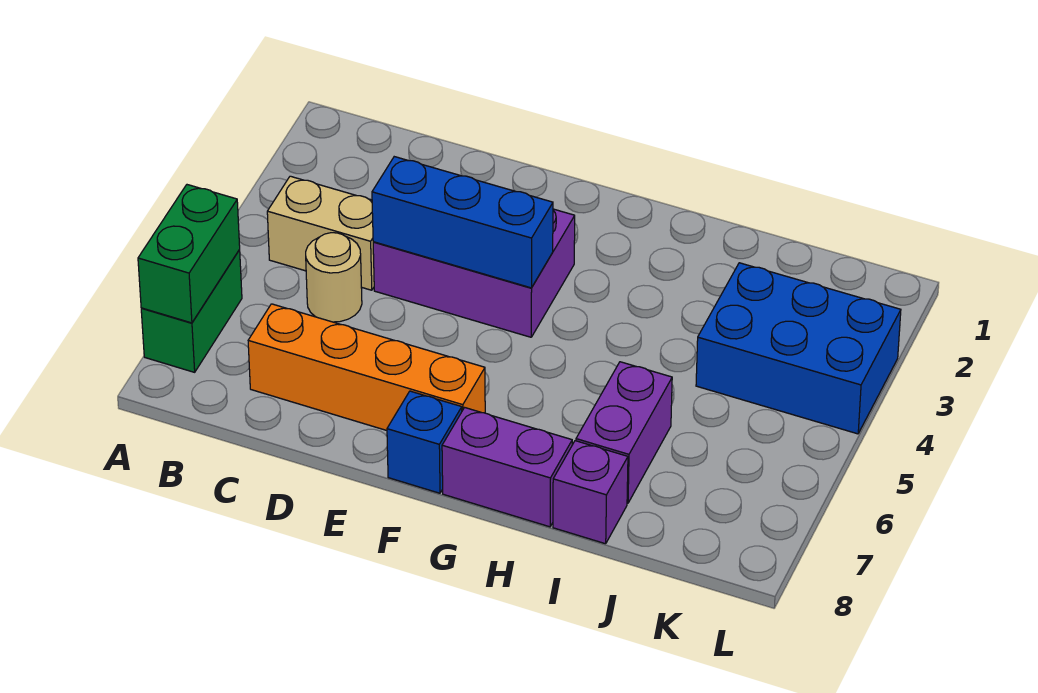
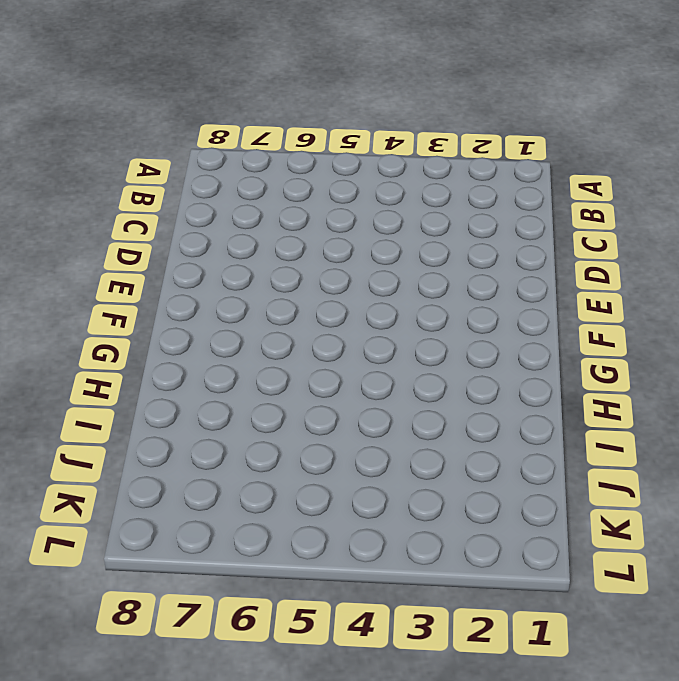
none -> green 1x2 brick [141,250,242,372]
none -> tan 1x2 brick [267,176,374,290]
none -> tan 1x1 round brick [306,233,362,322]

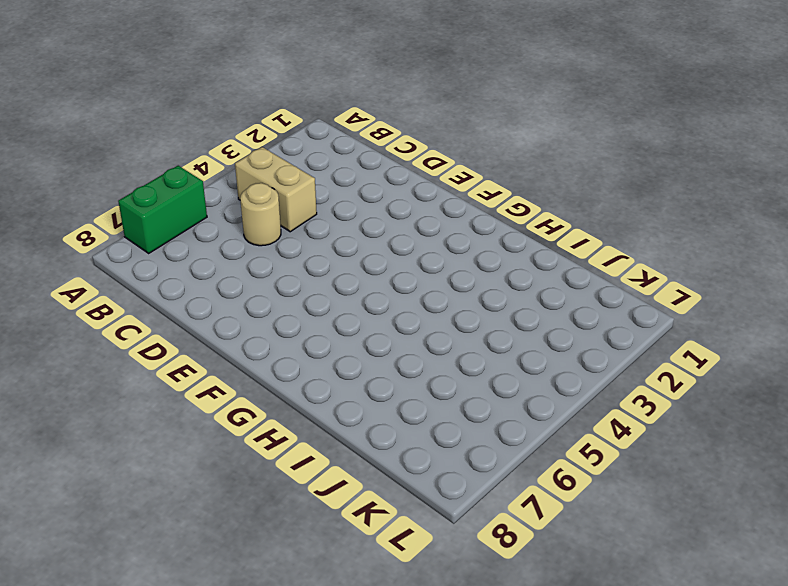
none -> orange 1x4 brick [248,304,485,430]
none -> purple 2x3 brick [373,209,575,337]
none -> blue 1x1 brick [387,391,462,493]

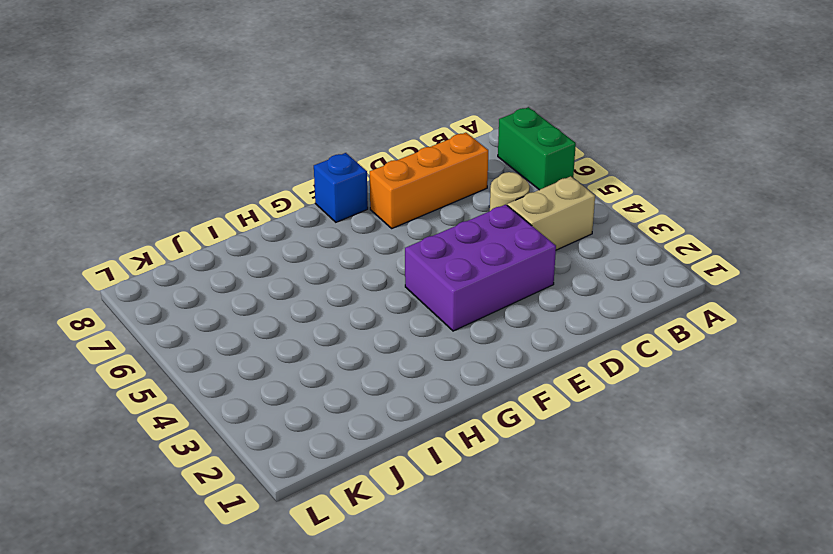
orange 1x3 brick [370,133,488,228] -> orange 1x4 brick [248,304,485,430]
none -> purple 1x2 brick [442,408,572,527]
none -> purple 1x2 brick [576,362,672,503]
none -> purple 1x1 brick [553,441,628,544]

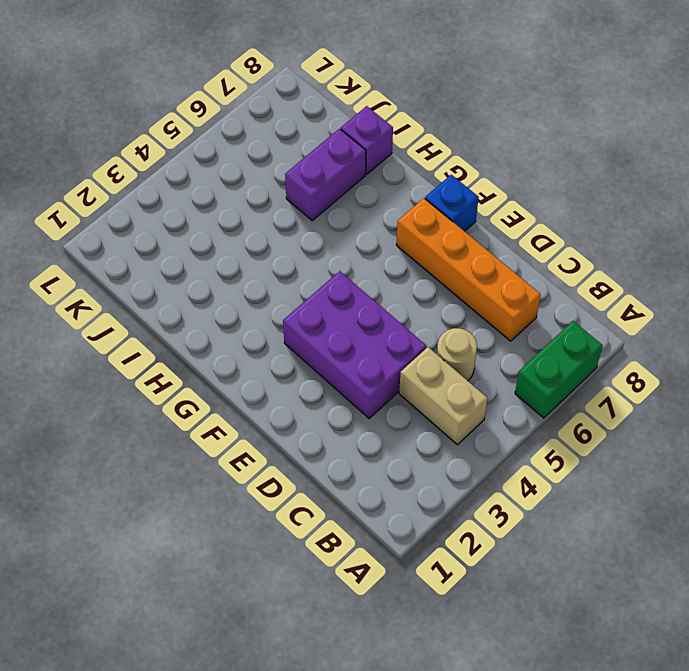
none -> purple 1x2 brick [442,408,572,527]
none -> blue 2x3 brick [696,263,901,434]
none -> green 1x2 brick [138,185,240,323]

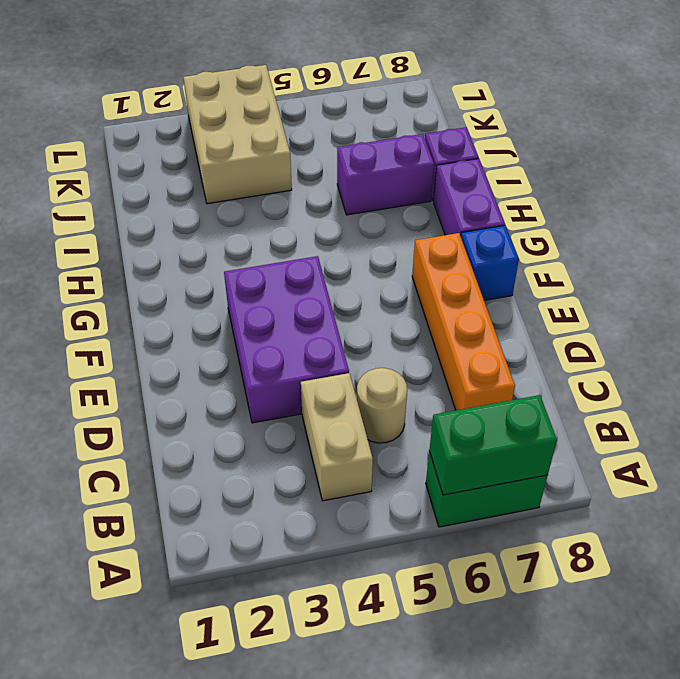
tan 2x3 brick [183,65,292,204] -> blue 2x3 brick [696,263,901,434]
none -> blue 1x3 brick [372,157,553,288]

